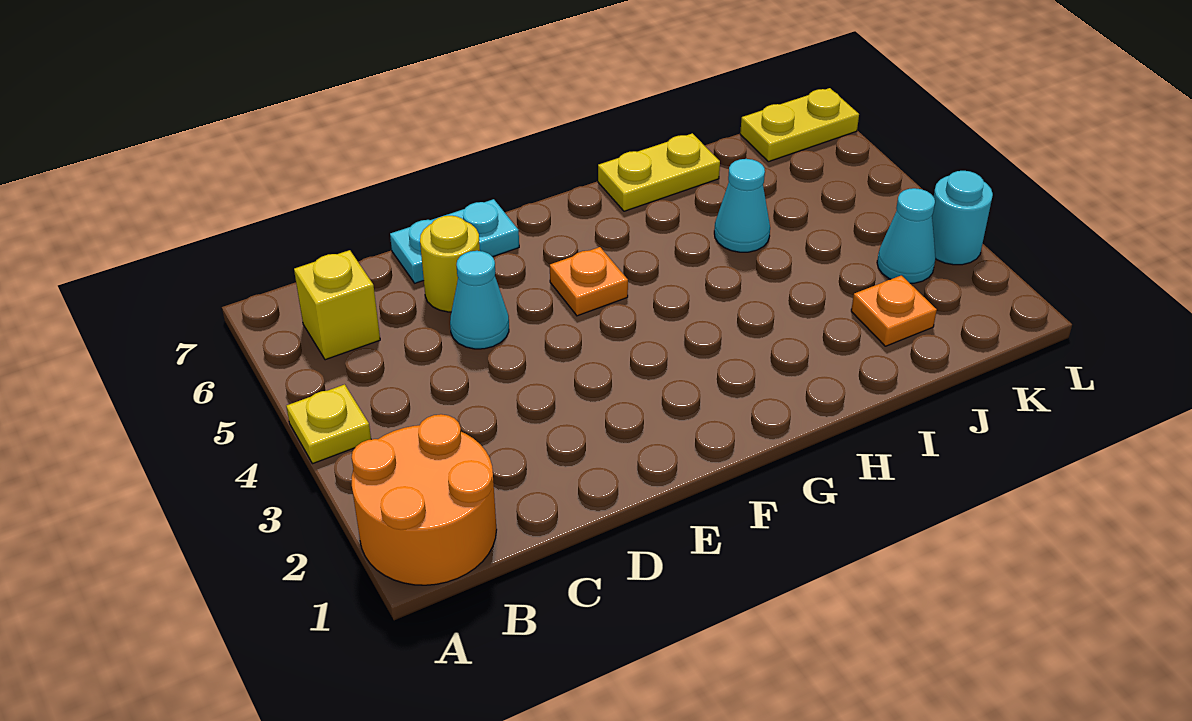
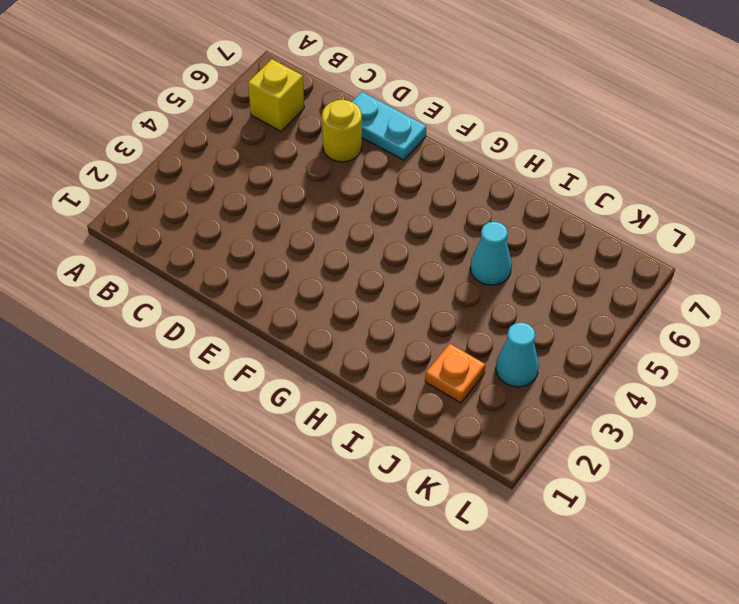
none -> orange 2x2 round brick [352,414,497,585]
none -> yellow 1x1 plate [286,384,371,464]
none -> cyan 1x1 cone [450,251,509,349]

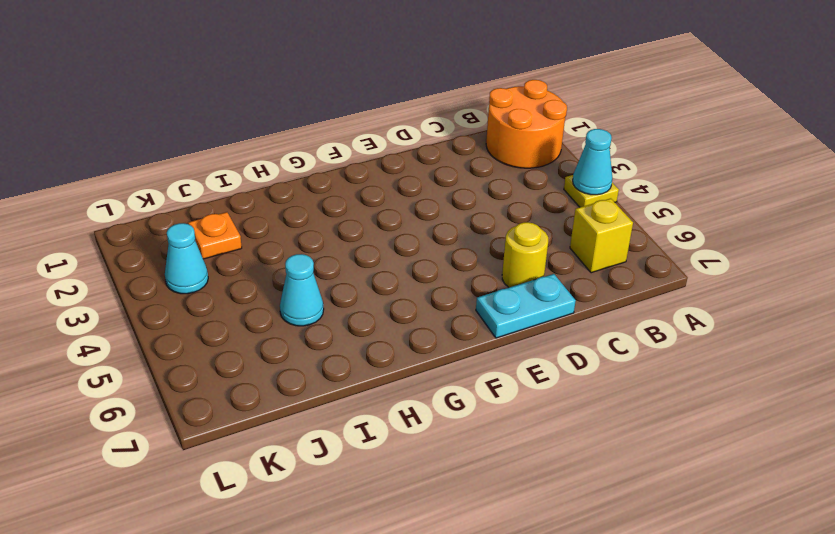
cyan 1x1 cone [573,129,612,195] -> cyan 1x1 cone moved to [450,251,509,349]
none -> orange 1x1 plate [550,247,628,316]
none -> yellow 1x2 plate [598,133,720,211]
none -> yellow 1x2 plate [740,88,859,162]

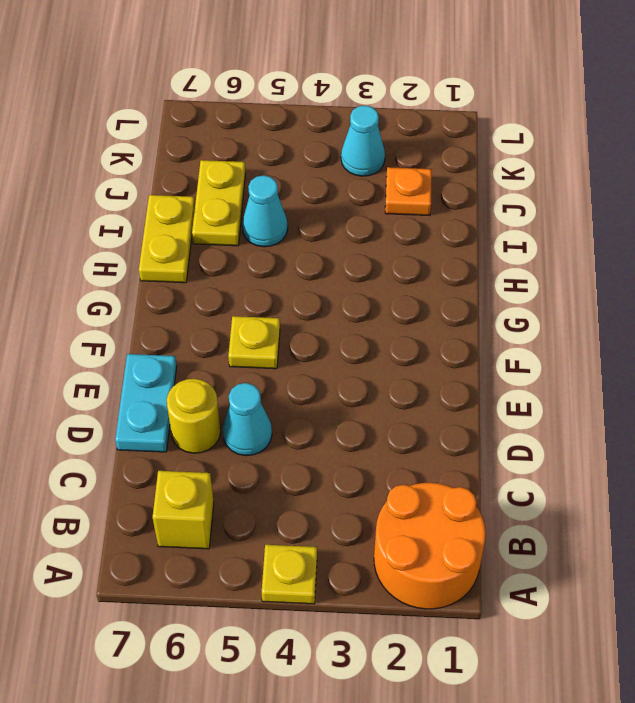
yellow 1x1 plate [228,316,280,369] -> orange 1x1 plate [550,247,628,316]
yellow 1x2 plate [192,160,246,246] -> yellow 1x2 plate moved to [740,88,859,162]
none -> cyan 1x1 round brick [932,171,993,265]

